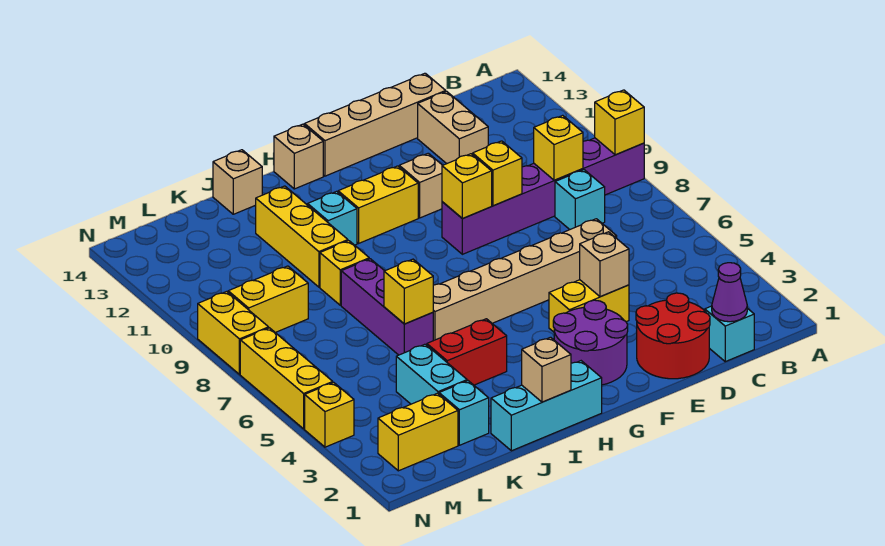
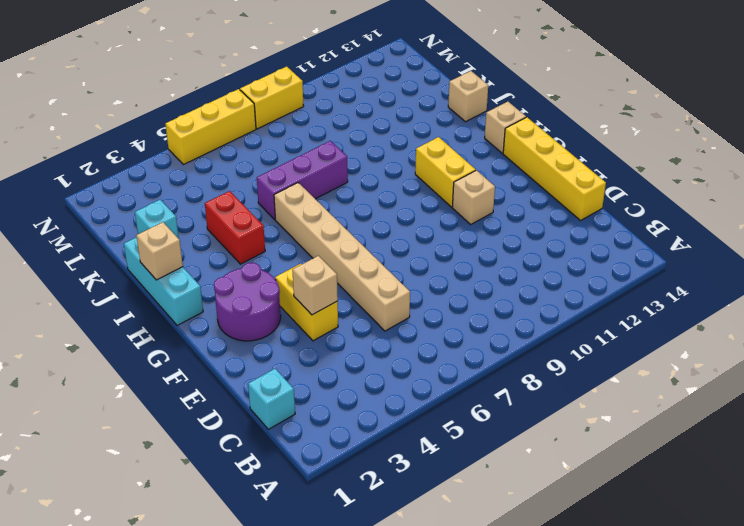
yellow 1x4 brick [503,117,606,220] -> tan 1x4 brick [305,73,446,176]
none -> purple 1x6 brick [442,138,644,254]
none -> cyan 1x1 brick [555,170,605,230]
none -> red 2x2 round brick [636,293,710,379]
none -> tan 1x2 brick [418,91,488,164]

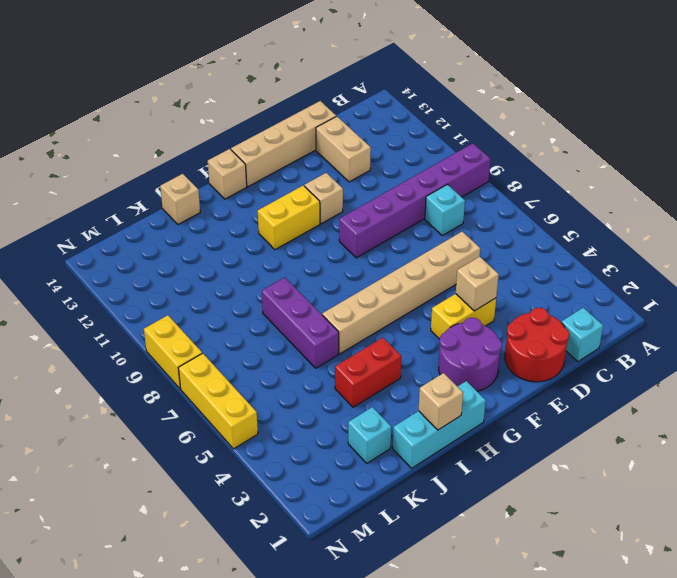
none -> cyan 1x1 brick [308,191,357,245]
none -> yellow 1x1 brick [320,241,369,305]
none -> yellow 1x3 brick [256,186,348,287]
none -> cyan 1x2 brick [396,344,467,404]

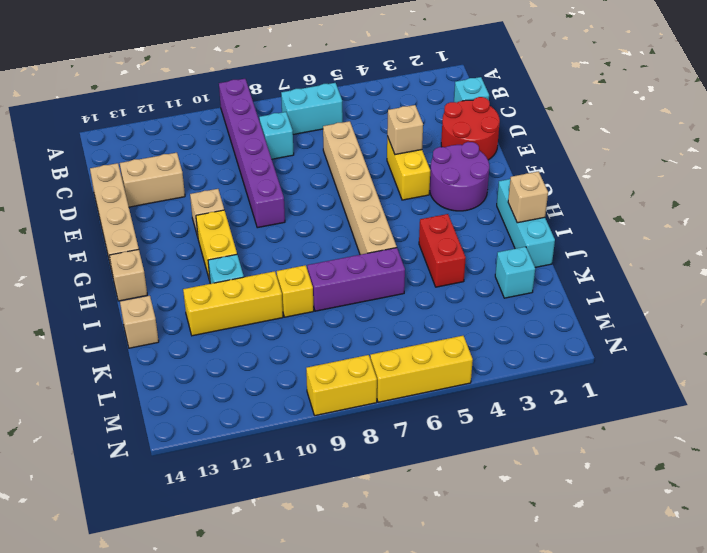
cyan 1x2 brick [281,83,343,134] -> cyan 1x2 brick moved to [396,344,467,404]
none -> yellow 1x2 brick [378,393,458,471]
none -> yellow 1x2 brick [228,266,308,333]
none -> yellow 1x1 brick [305,382,354,447]
none -> yellow 1x1 brick [595,90,644,155]

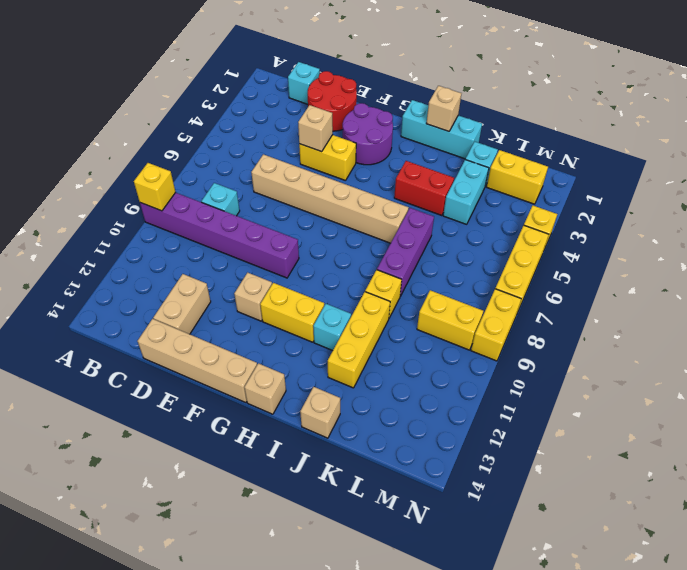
none -> purple 1x1 cone [712,263,747,322]
none -> yellow 1x1 brick [534,115,583,180]
none -> yellow 1x1 brick [473,141,522,206]
none -> yellow 1x1 brick [442,154,492,219]

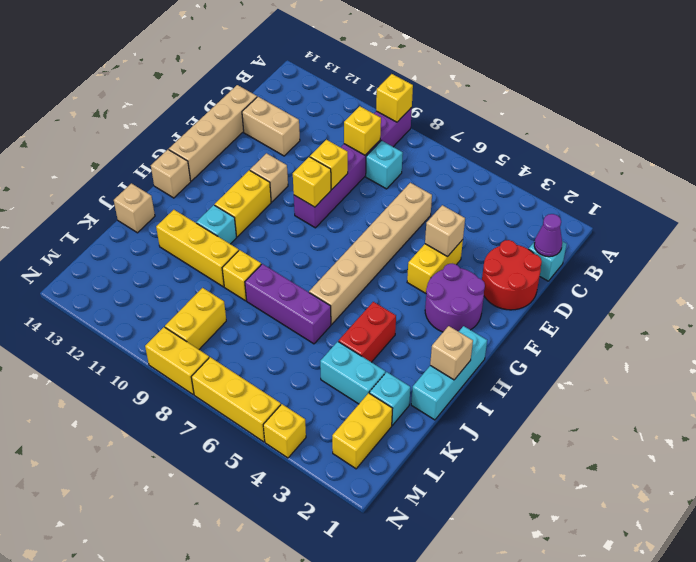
none -> yellow 1x1 brick [384,259,433,324]

